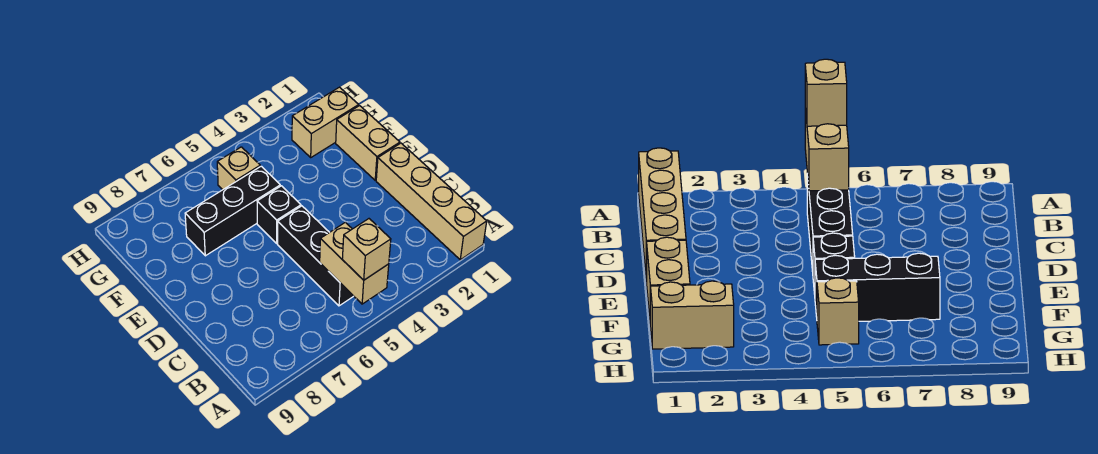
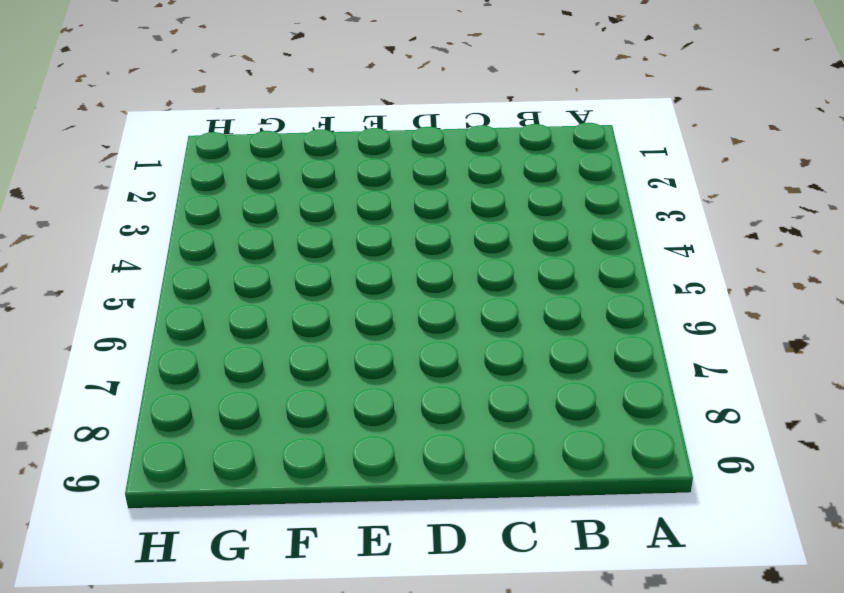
none -> tan 1x4 brick [376,143,487,260]
none -> black 1x3 brick [278,206,353,306]

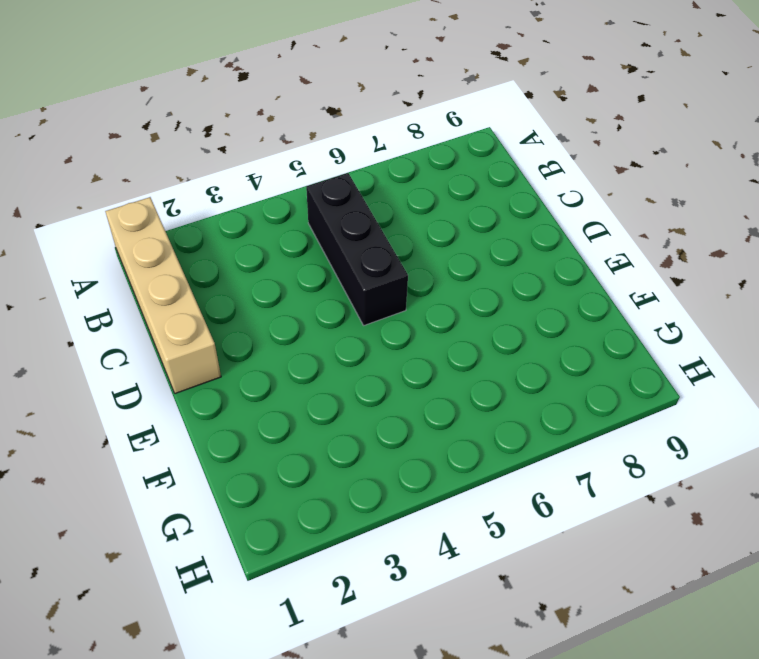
none -> tan 1x2 brick [336,106,400,180]
none -> black 1x1 brick [257,186,301,243]

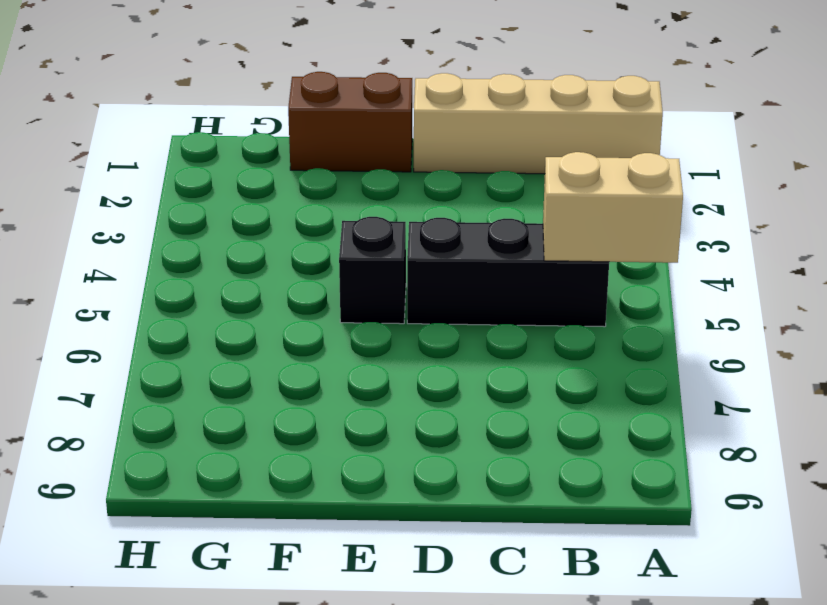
brown 1x2 brick [288,72,412,172] -> tan 1x2 brick [336,106,400,180]
none -> black 1x3 brick [185,166,280,256]
none -> tan 1x2 brick [292,87,359,157]

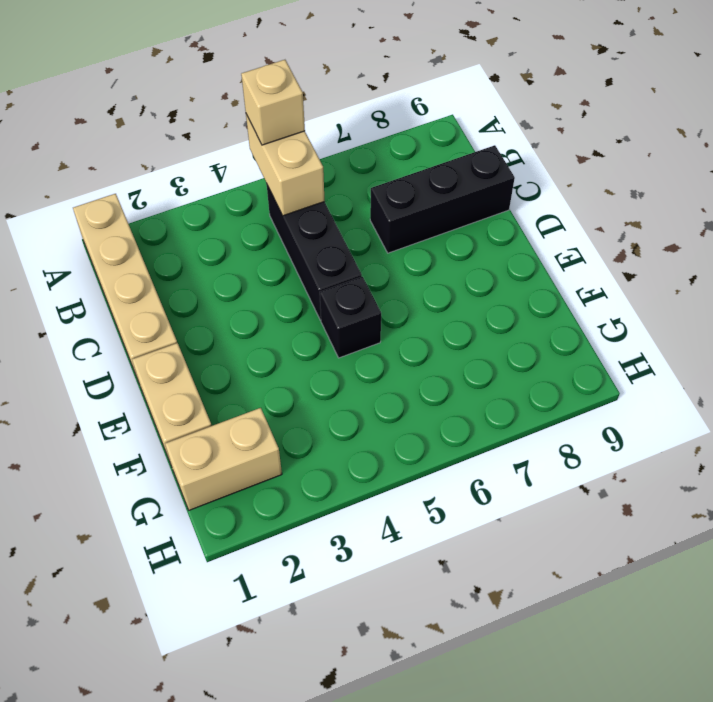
black 1x3 brick [370,145,515,253] -> black 1x3 brick moved to [185,166,280,256]
none -> tan 1x1 brick [217,147,260,190]

